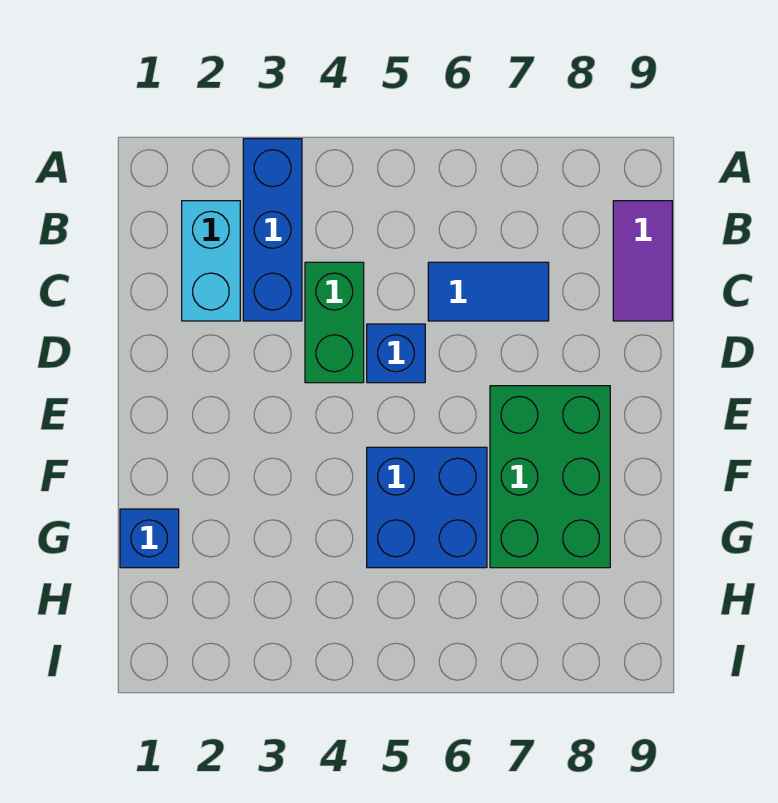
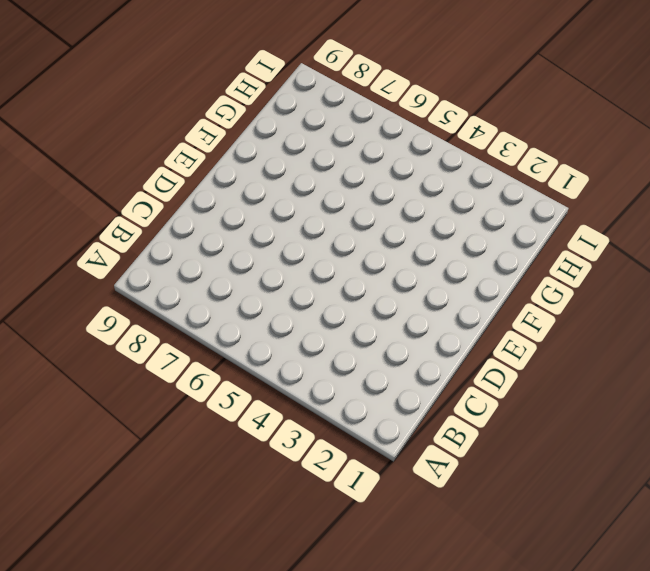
none -> blue 1x3 brick [243,139,302,321]
none -> cyan 1x2 brick [182,201,240,321]

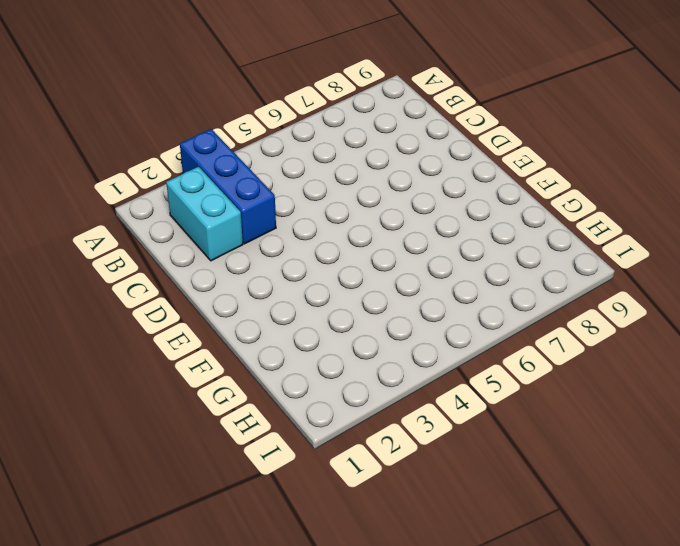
none -> purple 1x2 tile [613,201,672,321]
none -> green 1x2 brick [305,262,364,383]

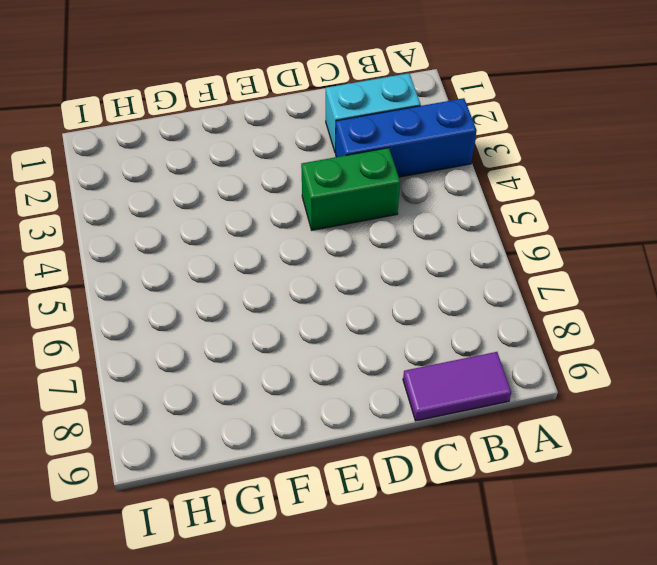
none -> blue 1x2 tile [428,262,549,321]
none -> blue 1x1 brick [367,324,425,383]

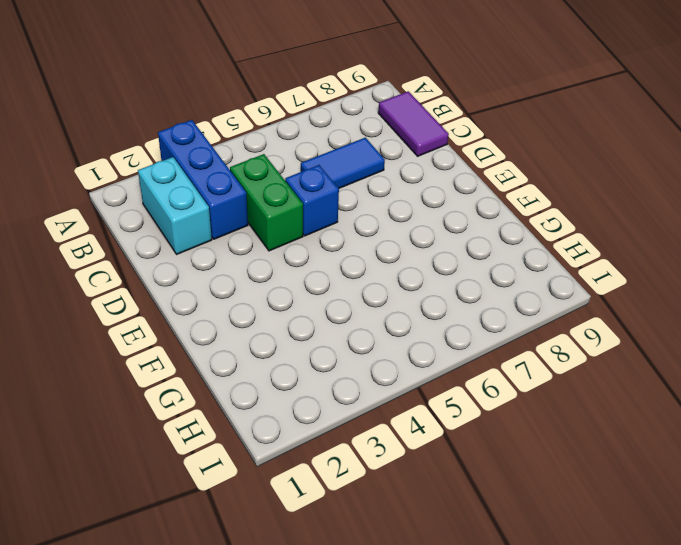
none -> green 2x3 brick [490,386,610,568]
none -> blue 2x2 brick [367,447,487,568]

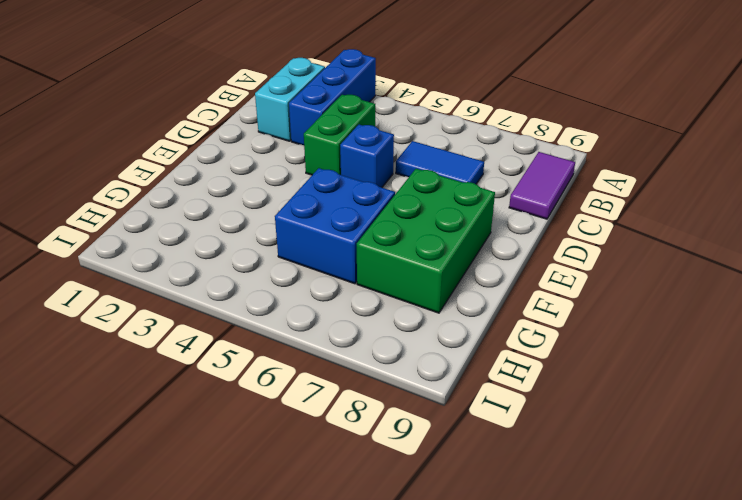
none -> blue 1x1 brick [120,509,179,568]

